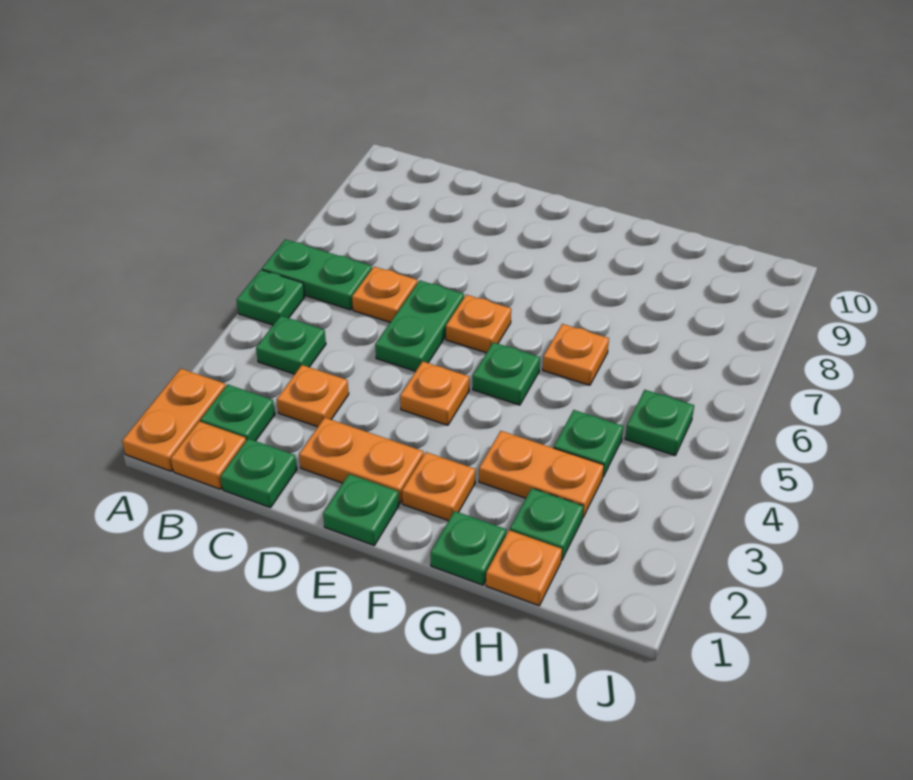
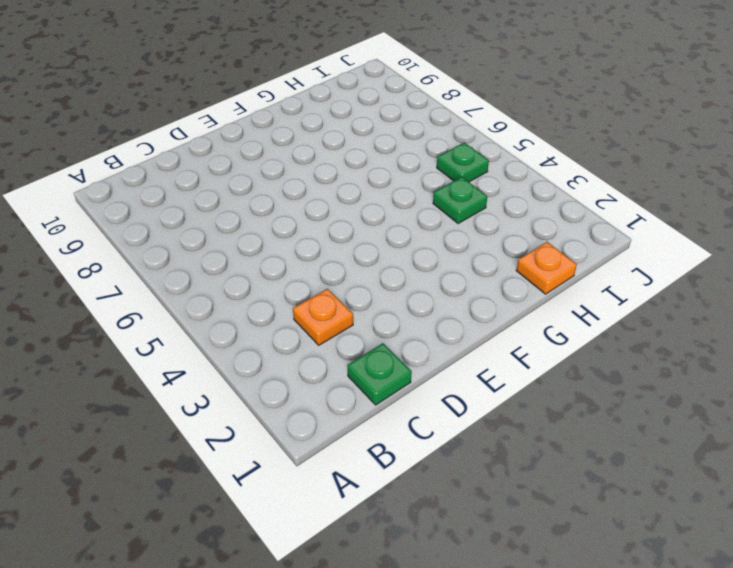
none -> orange 1x2 plate [122,368,226,471]
none -> green 1x1 plate [237,270,305,325]
none -> green 1x2 plate [262,239,372,310]

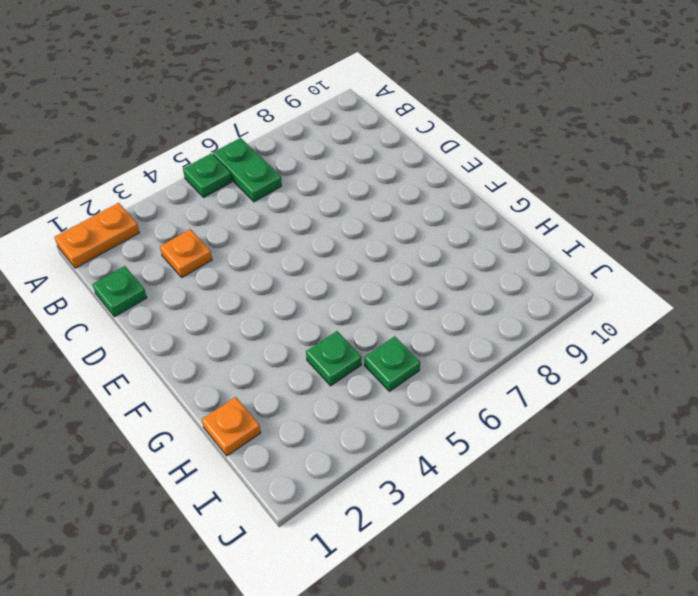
none -> orange 1x1 plate [171,421,246,489]
none -> green 1x1 plate [201,384,275,441]
none -> green 1x1 plate [256,316,326,374]

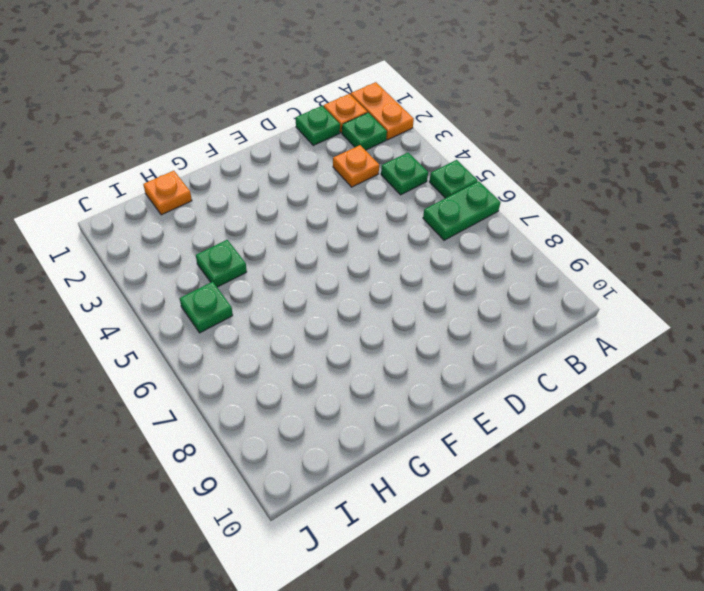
none -> orange 1x1 plate [352,267,417,322]
none -> orange 1x2 plate [299,418,423,503]
none -> green 1x2 plate [375,281,464,371]

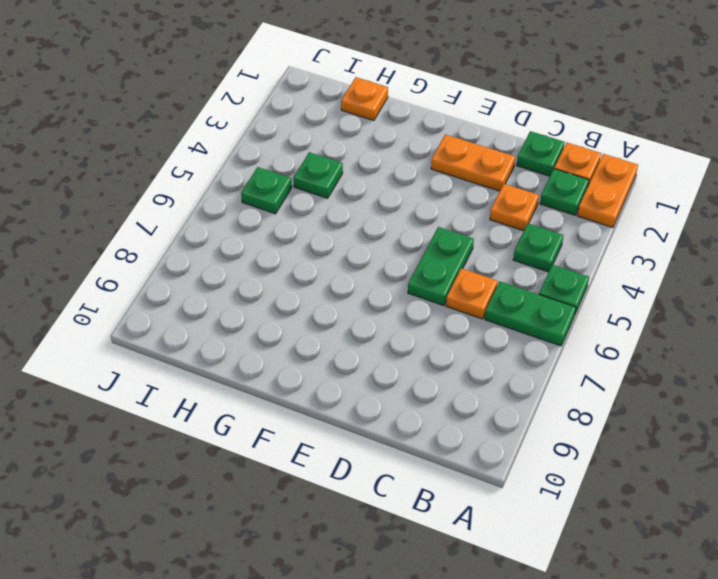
none -> green 1x1 plate [323,474,399,545]
none -> orange 1x1 plate [400,361,469,425]
none -> orange 1x1 plate [446,295,511,353]

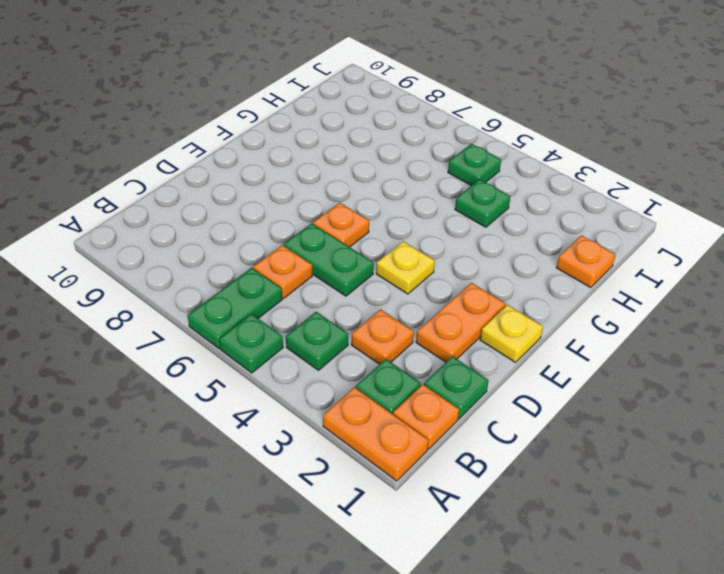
yellow 1x1 plate [480,305,543,362] -> green 1x1 plate [323,474,399,545]
yellow 1x1 plate [376,241,435,294] -> orange 1x1 plate [400,361,469,425]
none -> orange 1x1 plate [402,452,475,521]
none -> green 1x1 plate [473,342,540,405]
none -> green 1x1 plate [431,511,506,585]

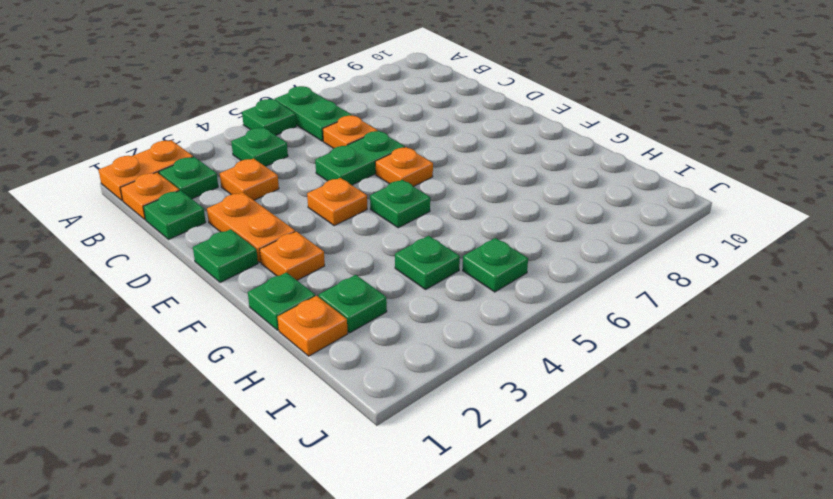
none -> orange 1x2 plate [479,431,604,518]
none -> orange 1x1 plate [543,324,609,385]

